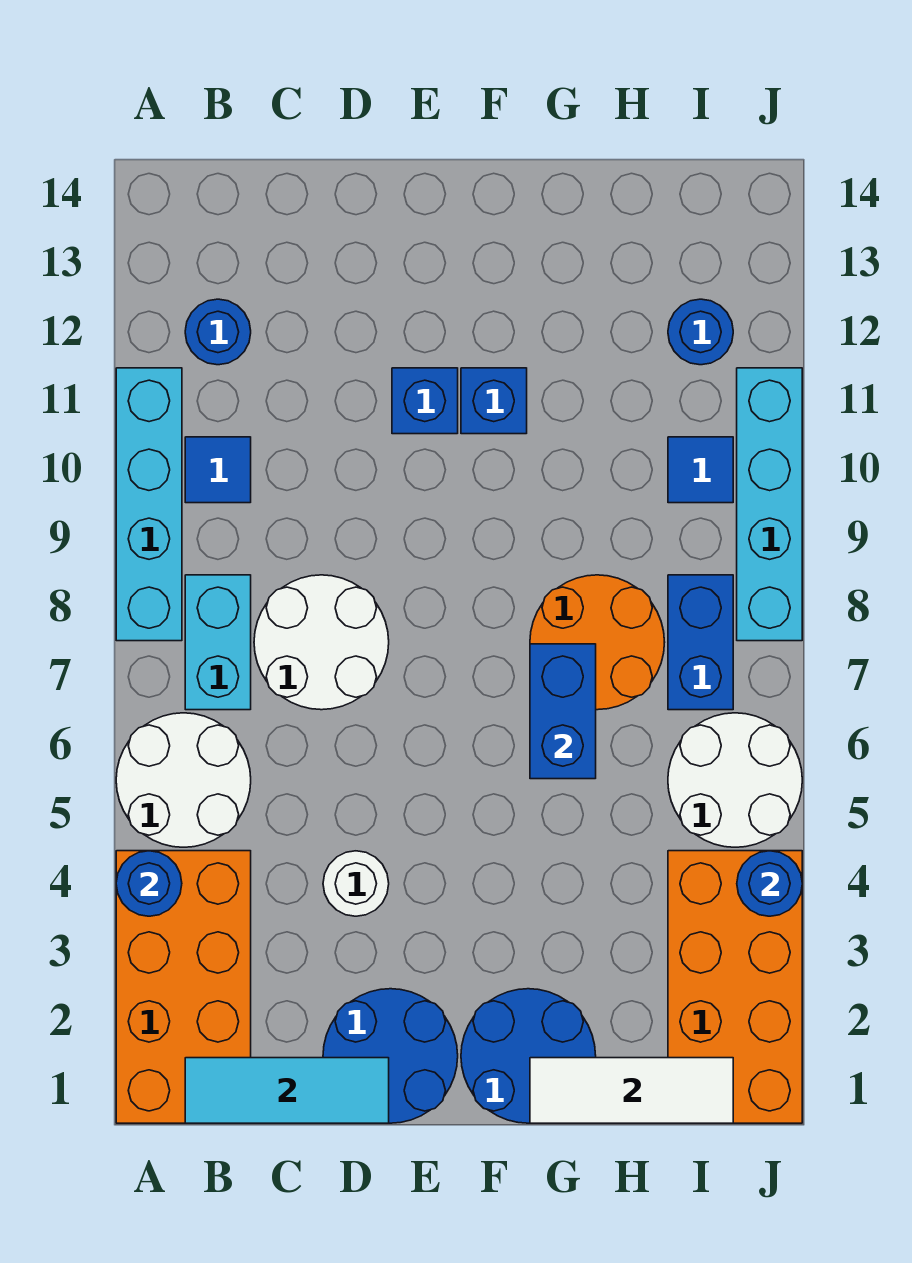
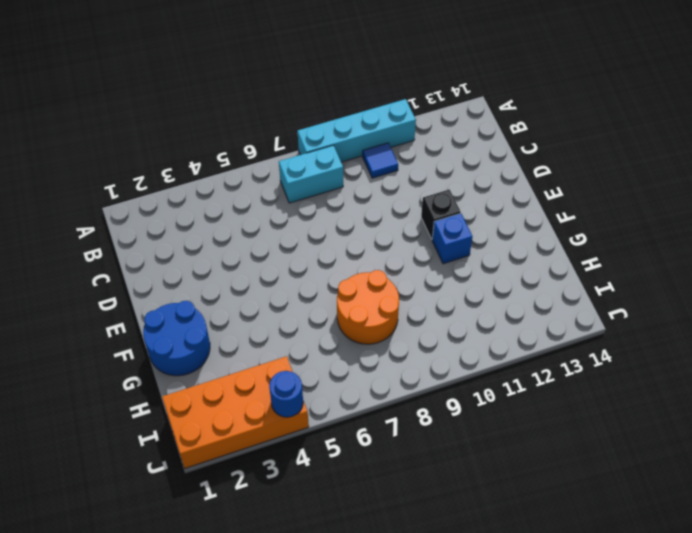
black 1x1 brick [421,189,461,239] -> blue 1x1 brick [392,368,458,434]
none -> orange 2x4 brick [116,851,251,1123]
none -> white 2x2 round brick [116,713,251,847]
none -> blue 1x1 round brick [185,299,251,365]

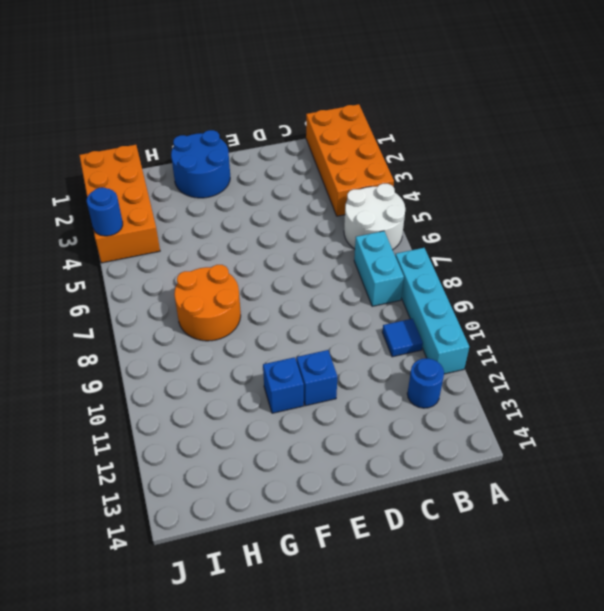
none -> white 2x2 round brick [254,575,389,710]
none -> blue 2x2 round brick [323,989,458,1123]
none -> white 1x1 round brick [323,851,389,916]

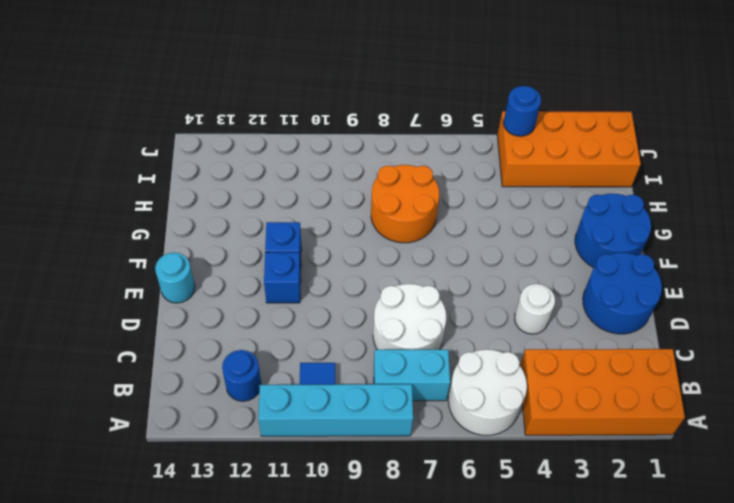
cyan 1x1 round brick [155,253,195,303] -> none
none -> white 2x2 round brick [668,713,802,847]
none -> blue 1x2 brick [668,575,733,710]
none -> blue 1x1 tile [668,437,733,503]

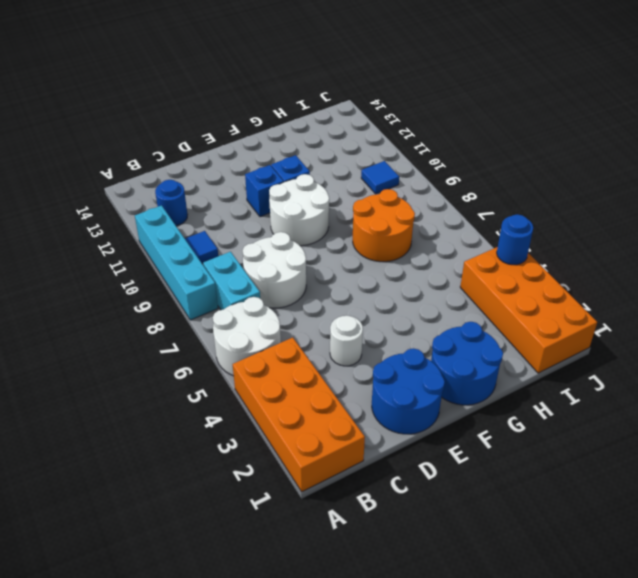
white 2x2 round brick [269,174,329,246] -> white 2x2 round brick moved to [668,713,802,847]
none -> blue 1x2 brick [668,575,733,710]
none -> blue 1x1 round brick [668,299,733,365]
none -> cyan 1x4 brick [737,368,802,641]

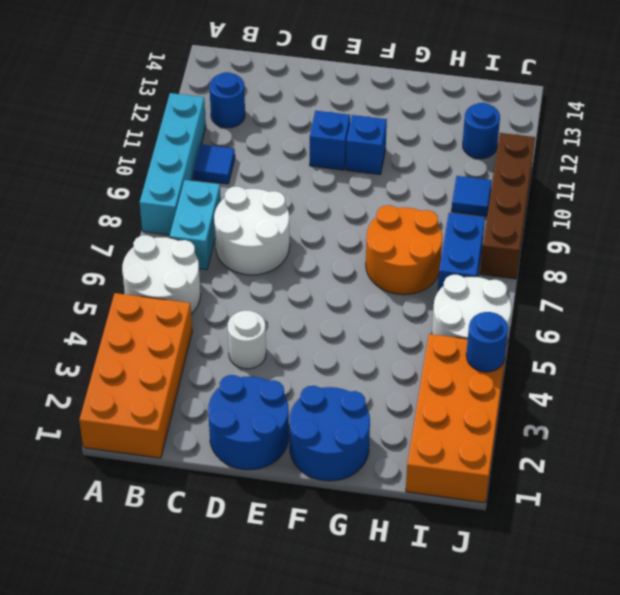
brown 1x4 brick [480,133,535,279] -> cyan 1x4 brick [737,368,802,641]
none -> blue 1x1 round brick [116,851,182,916]
none -> cyan 1x3 tile [185,1058,389,1123]
none -> white 1x3 tile [530,1058,733,1123]

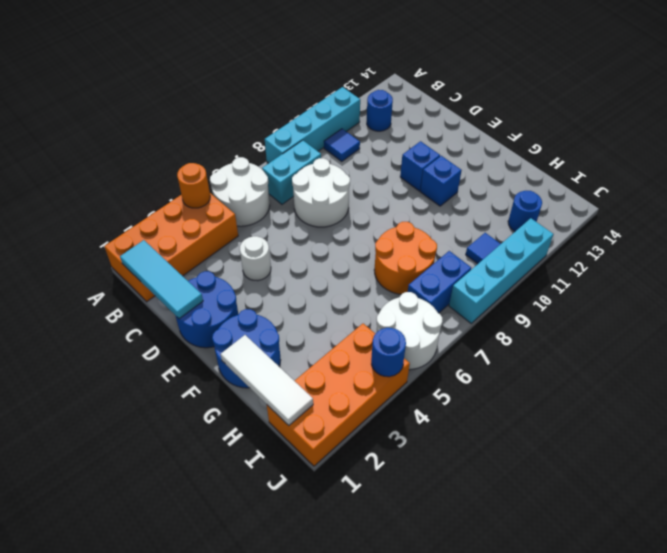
orange 1x1 round brick [177,163,210,208] -> blue 1x1 round brick [116,851,182,916]
none -> blue 1x2 brick [530,644,596,779]

